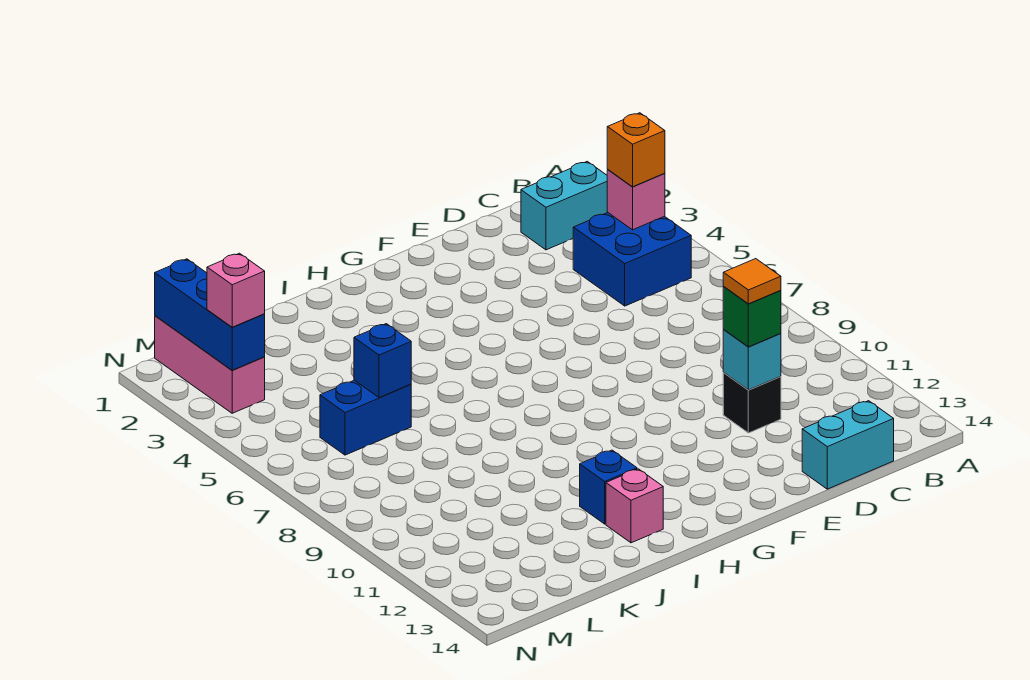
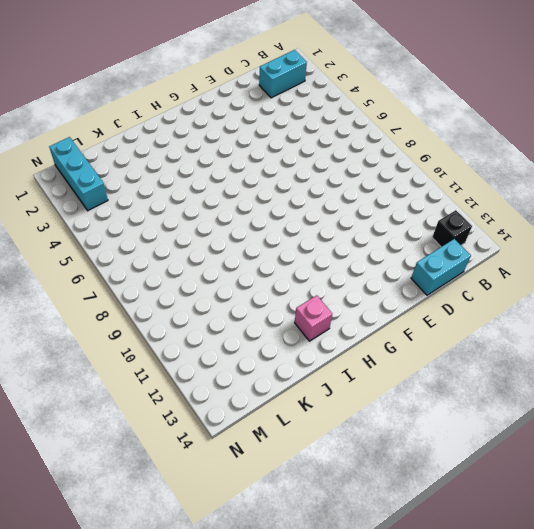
black 1x1 brick [432,210,472,247] -> black 1x1 brick moved to [723,373,781,433]
cyan 1x3 brick [49,137,108,211] -> pink 1x3 brick [155,316,265,413]
none -> blue 2x2 brick [573,213,691,306]
none -> blue 1x1 brick [580,450,637,524]
none -> blue 1x2 brick [320,380,411,455]

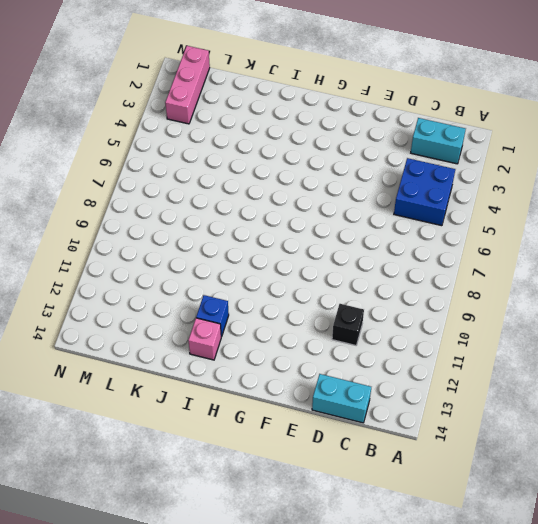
none -> blue 1x2 brick [320,380,411,455]
none -> pink 1x1 brick [607,170,665,230]
none -> cyan 1x1 brick [723,330,781,390]

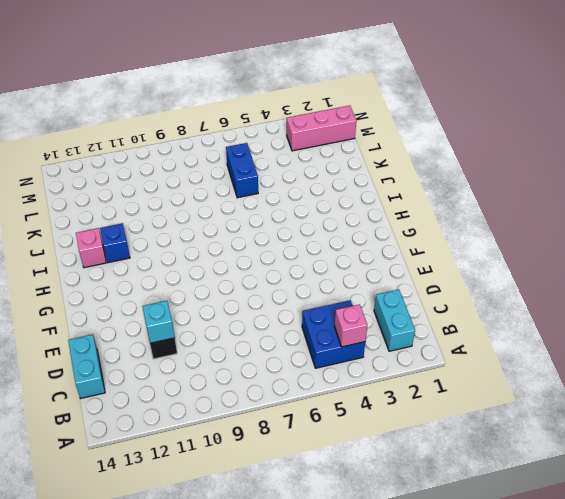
none -> blue 1x1 brick [354,324,411,398]
none -> blue 1x3 brick [155,259,265,370]
none -> orange 1x1 brick [607,113,665,187]

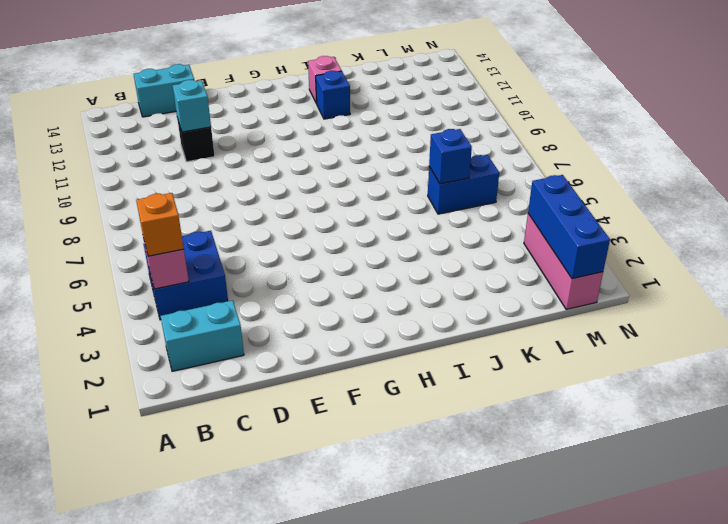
none -> green 1x1 brick [723,287,781,347]
none -> pink 1x1 brick [207,253,265,327]
none -> orange 1x1 tile [723,259,781,304]

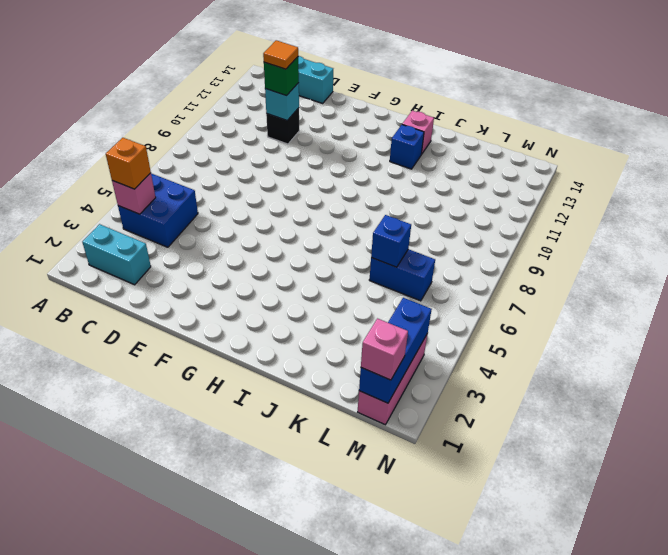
pink 1x1 brick [361,319,408,380] -> pink 1x1 brick moved to [207,253,265,327]

